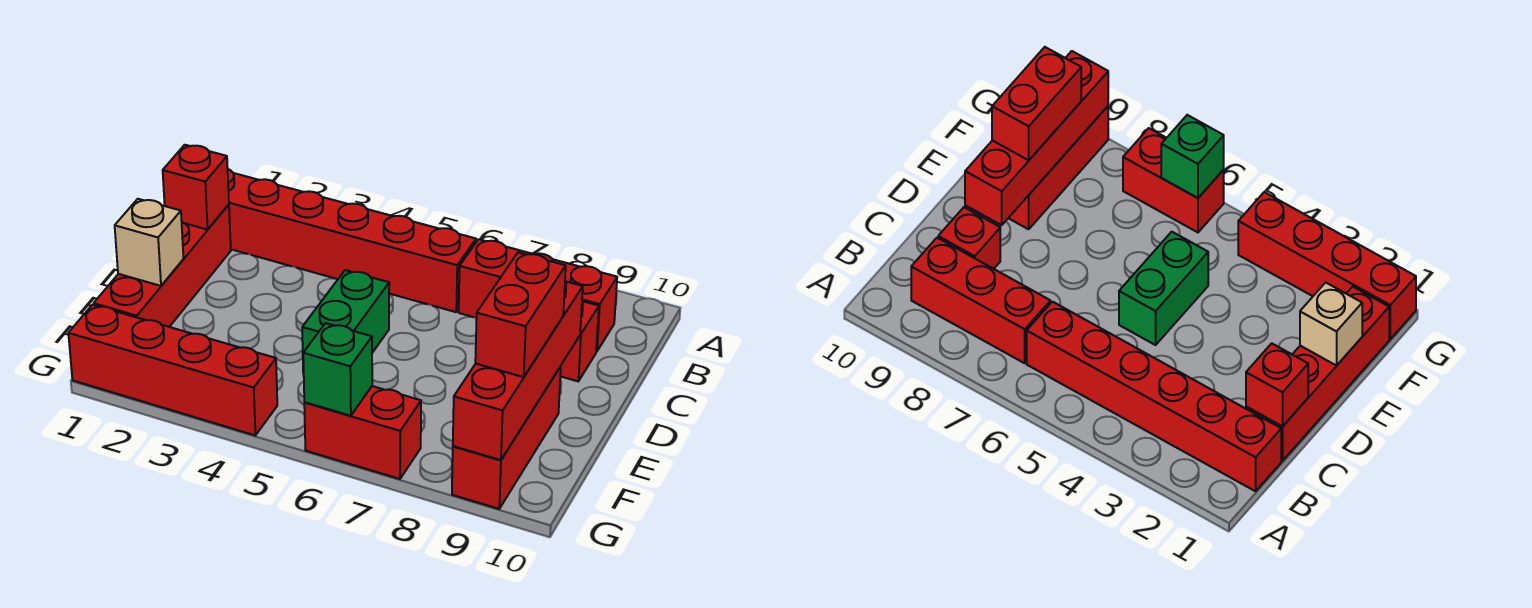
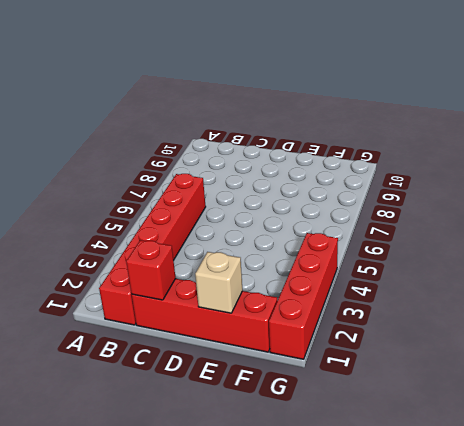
none -> red 1x3 brick [459,239,617,352]
none -> red 1x1 brick [560,301,599,381]
none -> green 1x2 brick [302,270,389,374]

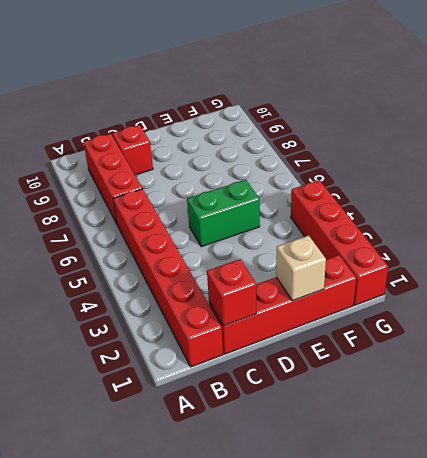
none -> red 1x3 brick [452,366,561,509]
none -> red 1x2 brick [304,386,421,479]
none -> red 1x4 brick [453,281,583,460]

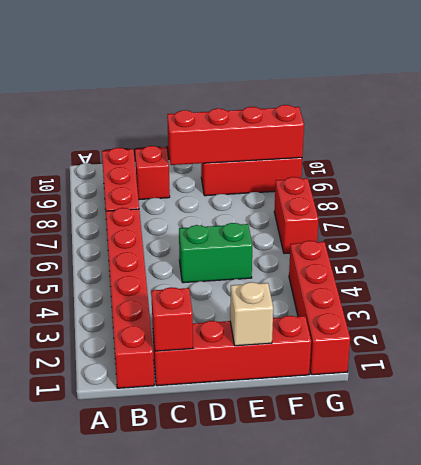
none -> green 1x1 brick [303,323,372,416]
none -> red 1x2 brick [475,253,566,377]

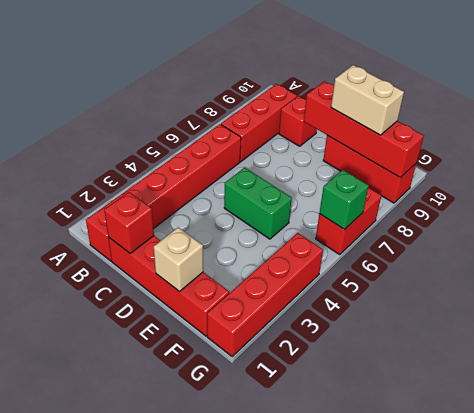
tan 1x2 brick [331,65,404,135] -> red 1x2 brick [475,253,566,377]

